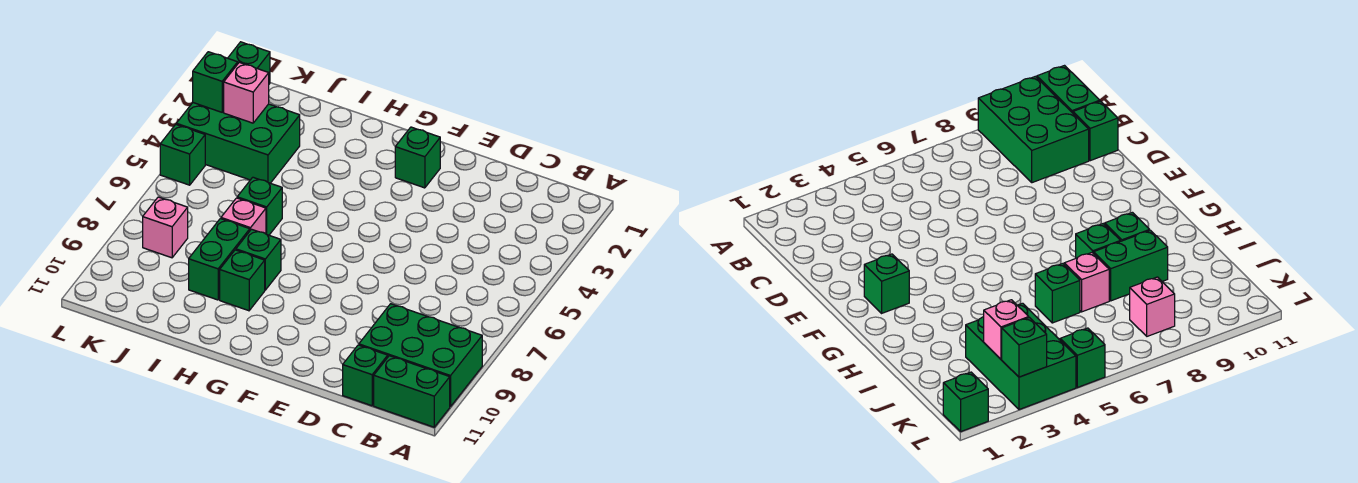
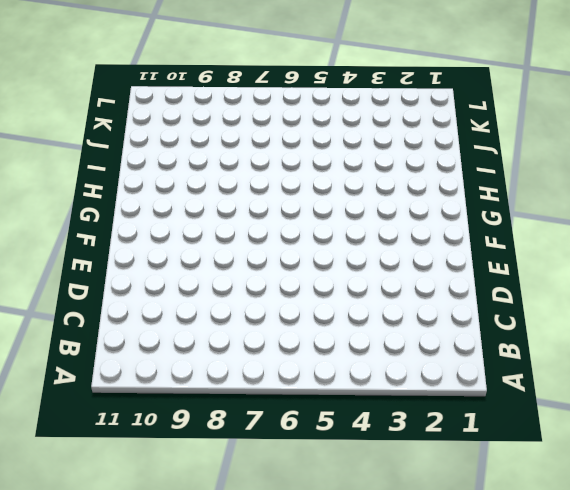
none -> green 2x3 brick [359,304,482,407]
none -> green 1x2 brick [374,356,450,427]
none -> green 1x1 brick [343,345,388,406]

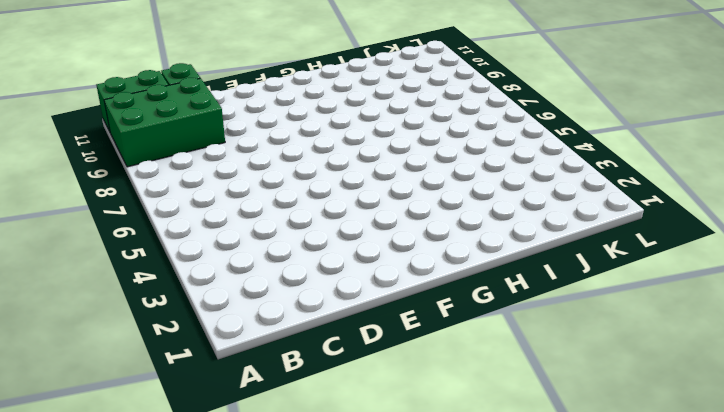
none -> green 1x1 brick [395,127,440,188]
none -> green 1x1 brick [236,229,281,290]
none -> green 1x1 brick [220,250,265,311]

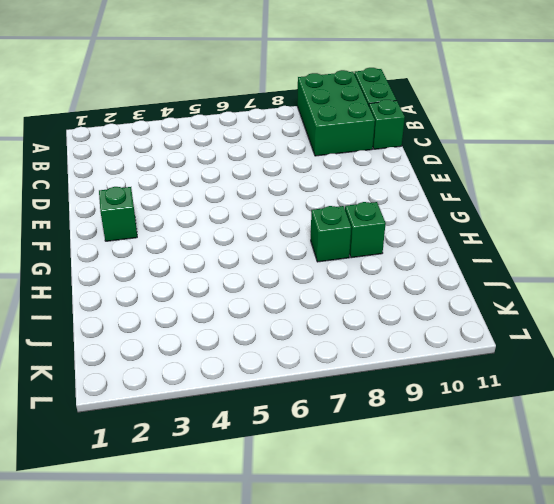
none -> green 1x1 brick [237,177,282,235]
none -> pink 1x1 brick [221,198,266,234]
none -> green 1x2 brick [189,219,250,300]

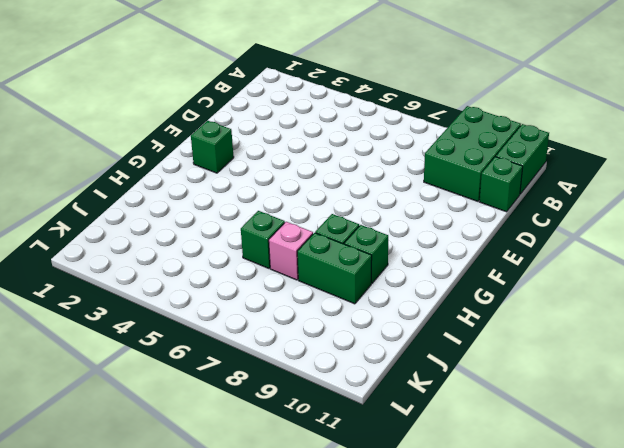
none -> green 2x3 brick [176,103,300,183]
none -> pink 1x1 brick [143,197,188,258]
none -> green 1x1 brick [228,42,270,84]

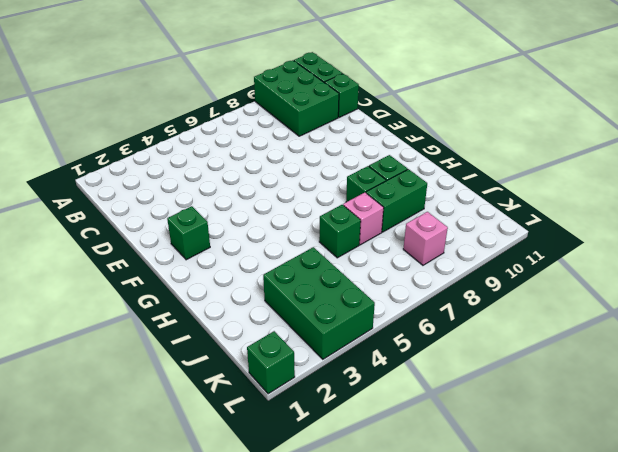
none -> green 1x1 brick [160,125,205,185]
none -> pink 1x1 brick [224,62,269,123]
none -> green 1x1 brick [193,52,238,112]

